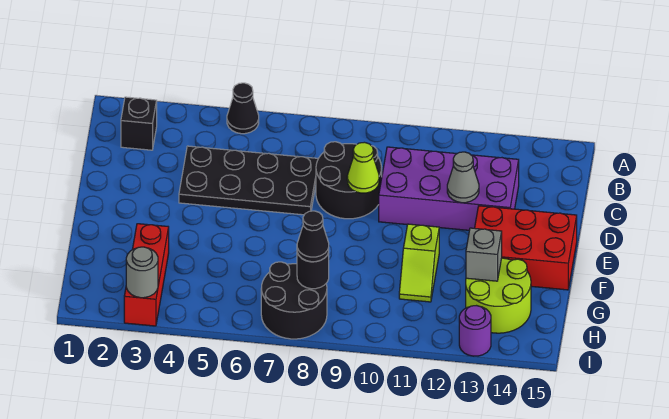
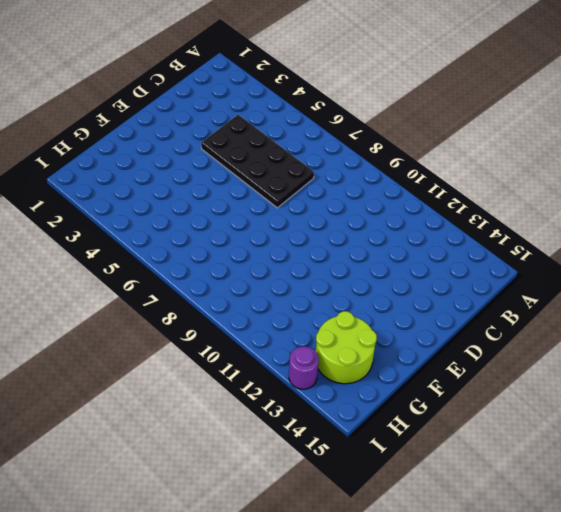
none -> black 1x1 cone [227,83,259,134]
none -> black 1x1 brick [121,97,157,150]
none -> black 2x2 round brick [316,142,382,219]

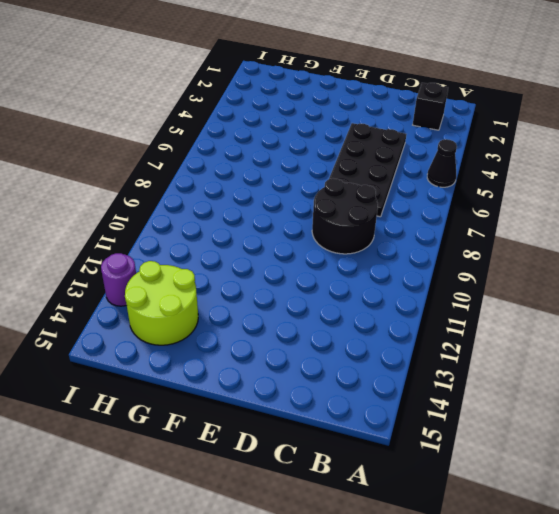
none -> purple 2x4 brick [379,147,519,230]
none -> red 2x3 brick [475,206,577,290]
none -> lime 1x2 slope [399,224,439,302]

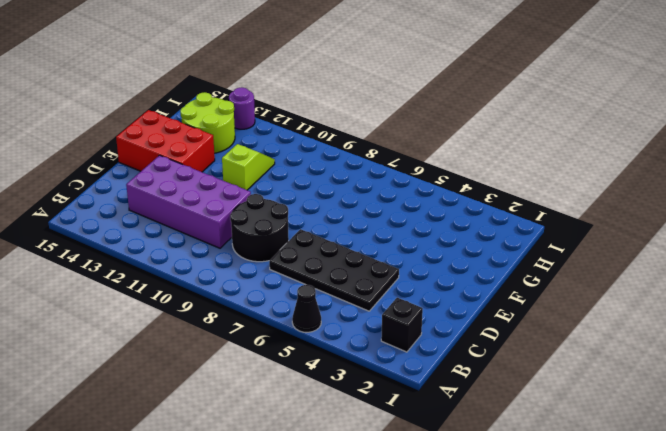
none -> red 1x3 brick [124,224,169,326]
none -> black 2x2 round brick [261,262,327,339]
none -> lime 1x1 cone [347,142,379,193]

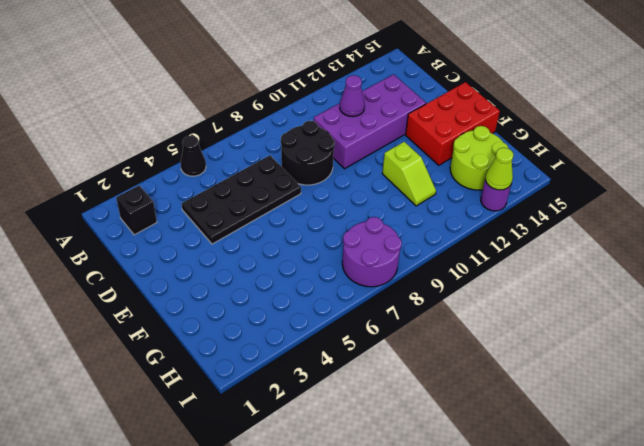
purple 1x1 cone [340,75,365,117] -> none
purple 2x2 round brick [342,217,402,287] -> black 2x2 round brick [261,262,327,339]
lime 1x1 cone [486,148,513,190] -> lime 1x1 cone moved to [347,142,379,193]
none -> red 1x3 brick [124,224,169,326]
none -> grey 1x1 cone [447,152,479,203]
none -> grey 1x1 brick [466,228,502,281]

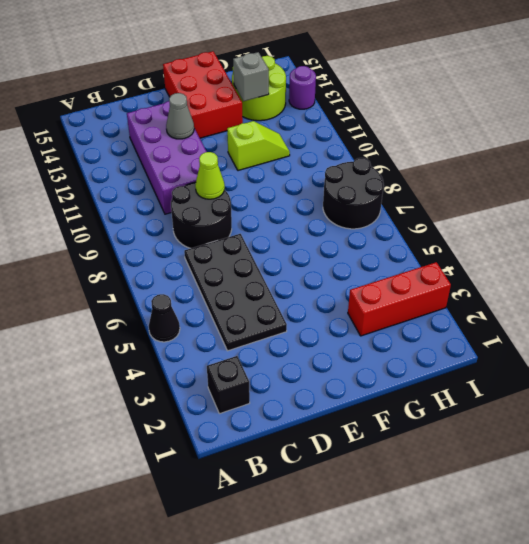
none -> black 1x1 round brick [297,253,329,289]
none -> grey 1x1 round brick [126,247,158,298]
none -> black 1x1 cone [297,211,329,262]

